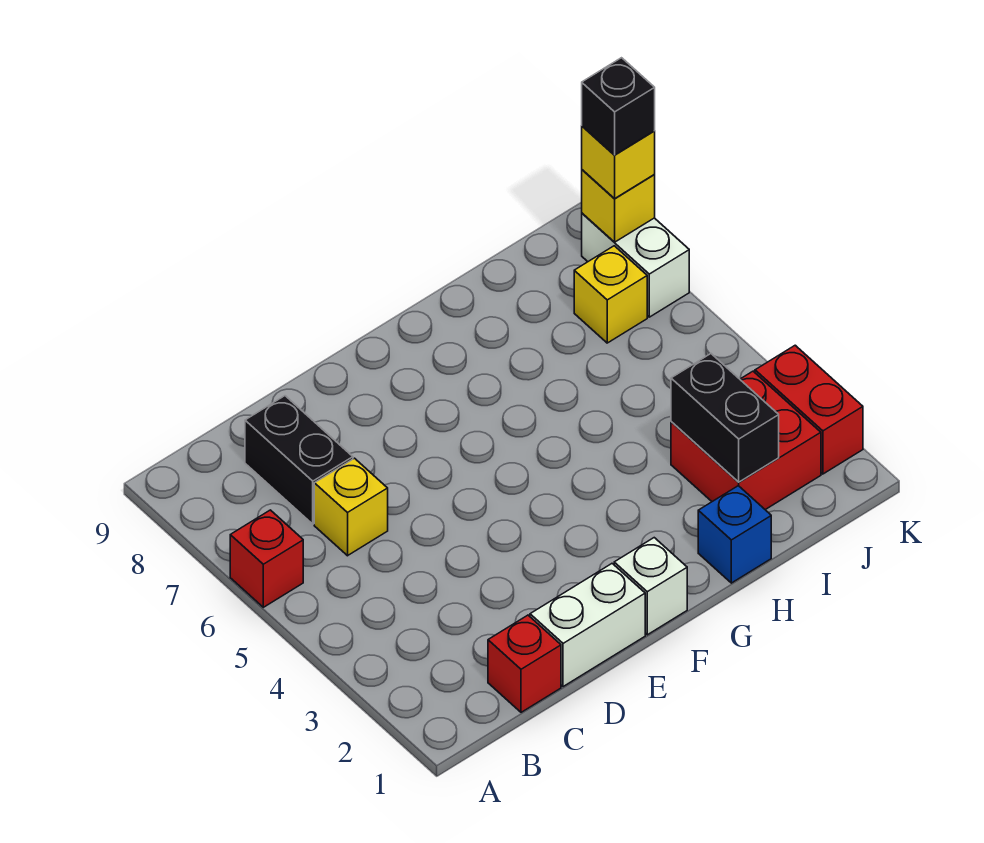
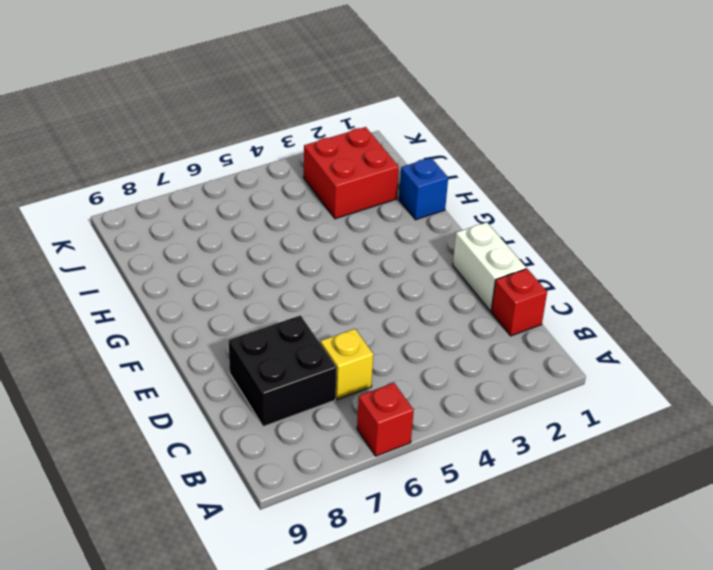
black 2x2 brick [228,315,337,427] -> black 1x2 brick [245,396,353,524]
none -> white 1x1 brick [614,538,687,635]
none -> yellow 1x1 brick [574,246,647,343]
none -> red 1x2 brick [755,345,863,474]

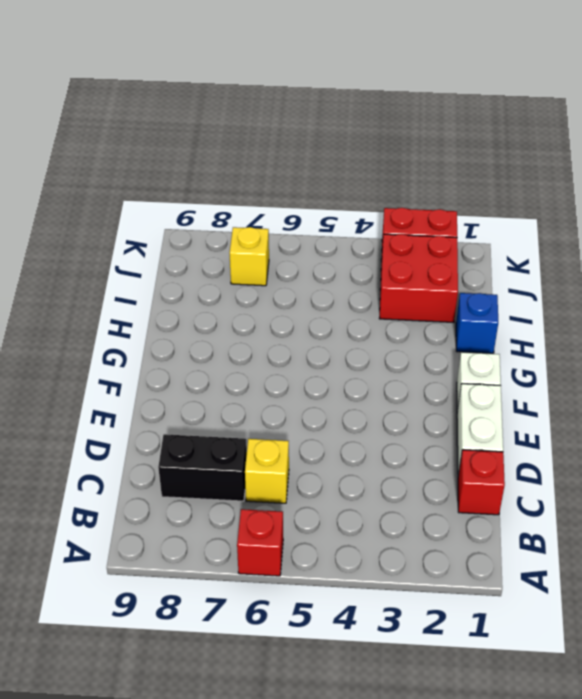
none -> white 1x2 brick [582,213,689,317]
none -> black 1x2 brick [671,354,779,482]
none -> yellow 1x1 brick [582,170,655,242]

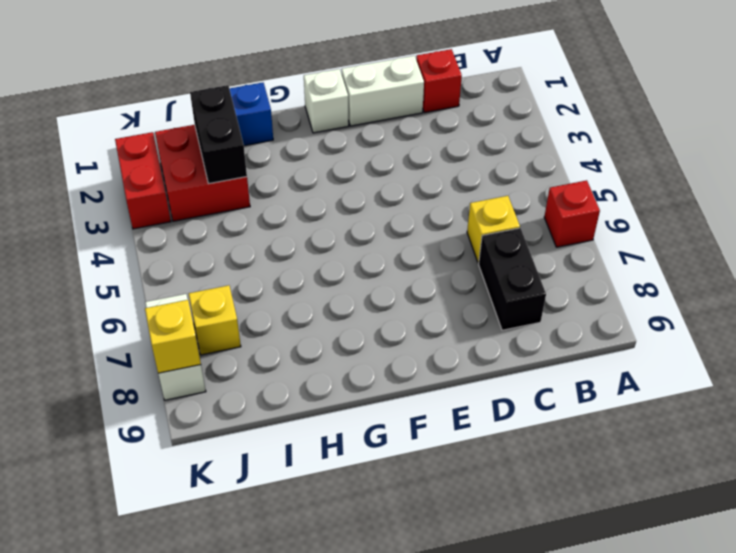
none -> yellow 1x1 brick [582,126,655,198]
none -> black 1x1 brick [582,58,655,155]

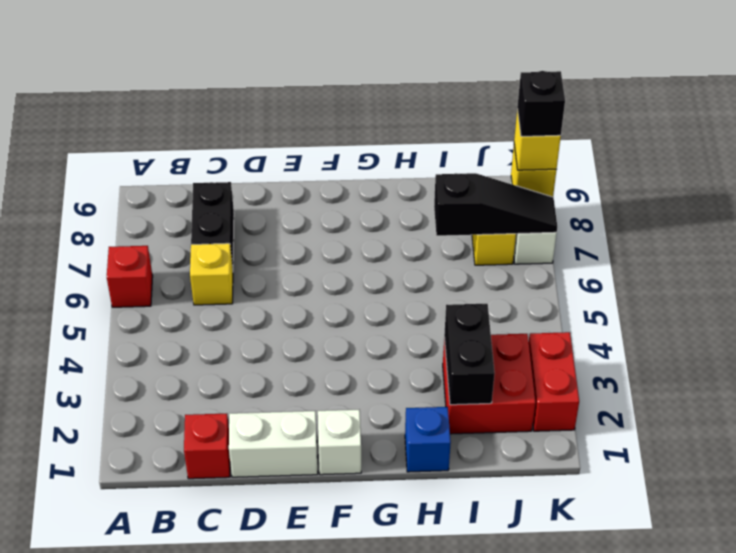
black 1x3 slope [434,173,557,236] -> none

